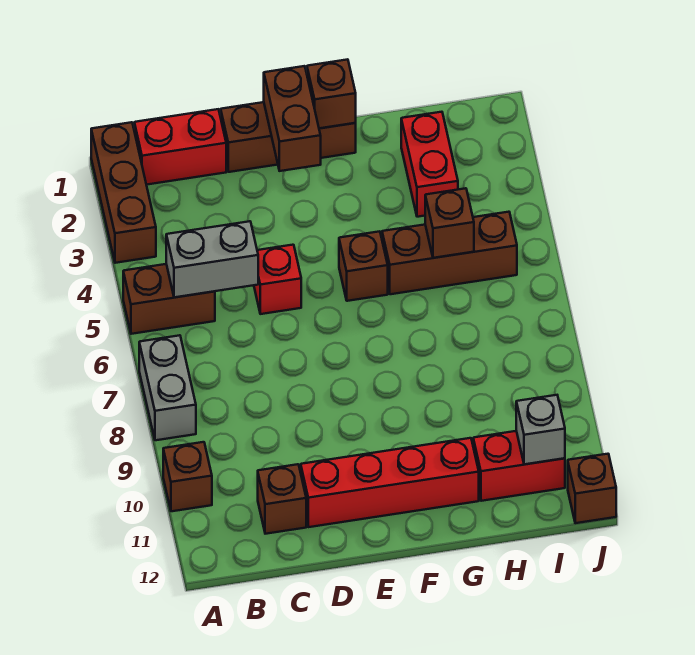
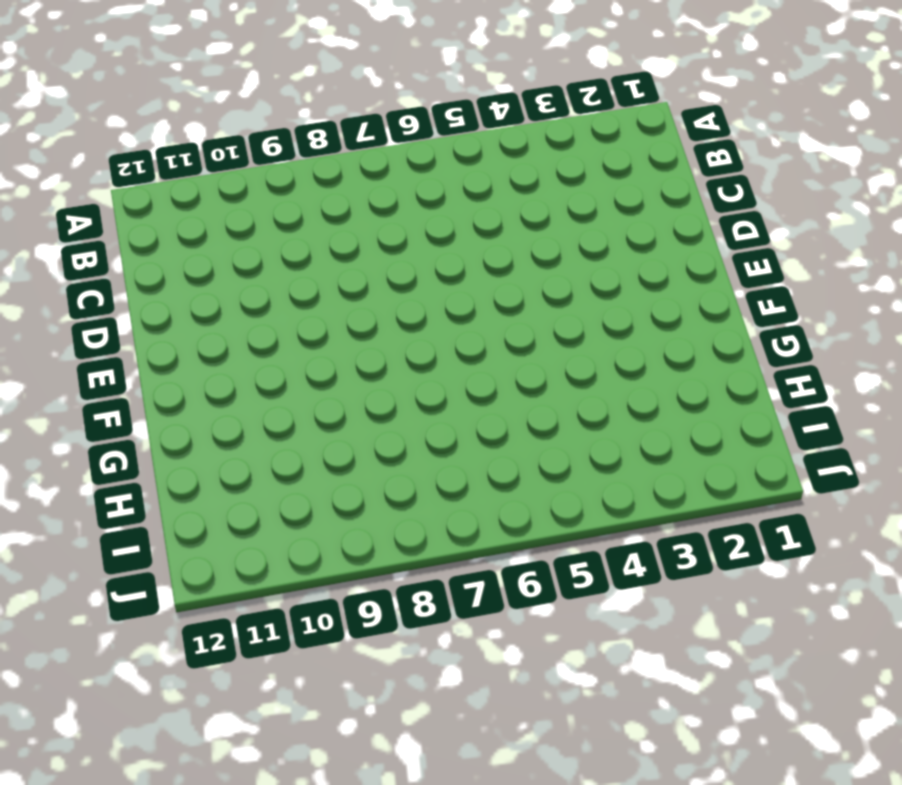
none -> brown 1x3 brick [91,122,156,263]
none -> brown 1x2 brick [123,264,215,334]
none -> grey 1x2 brick [139,335,196,440]

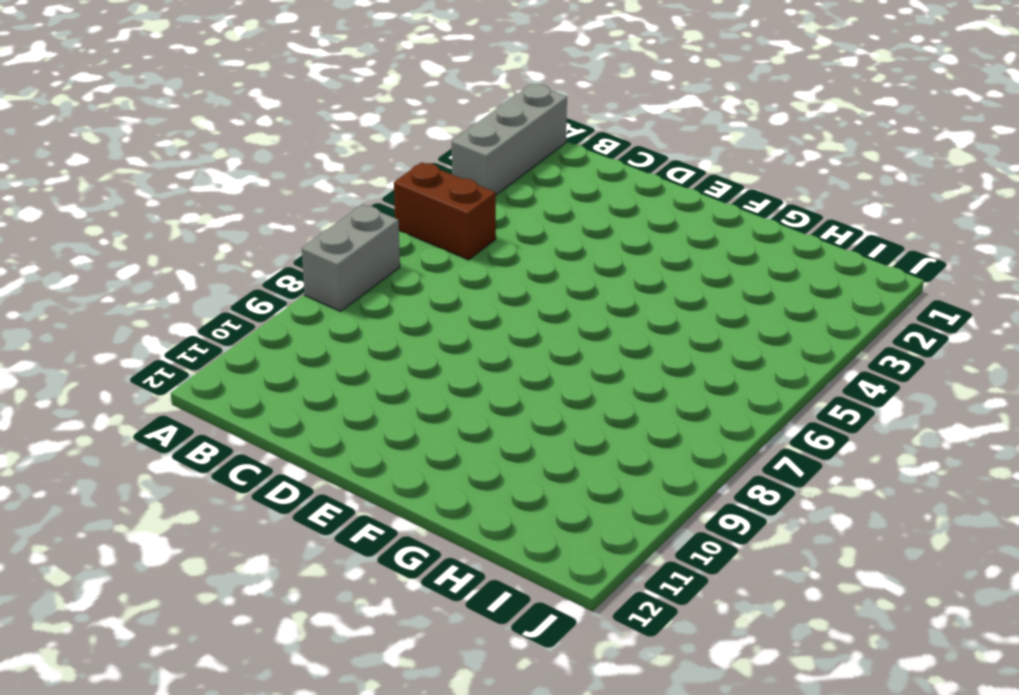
grey 1x3 brick [452,84,567,195] -> brown 1x3 brick [91,122,156,263]
none -> brown 1x1 brick [163,442,212,511]
none -> red 1x2 brick [134,109,226,185]
none -> brown 1x1 brick [258,464,306,534]

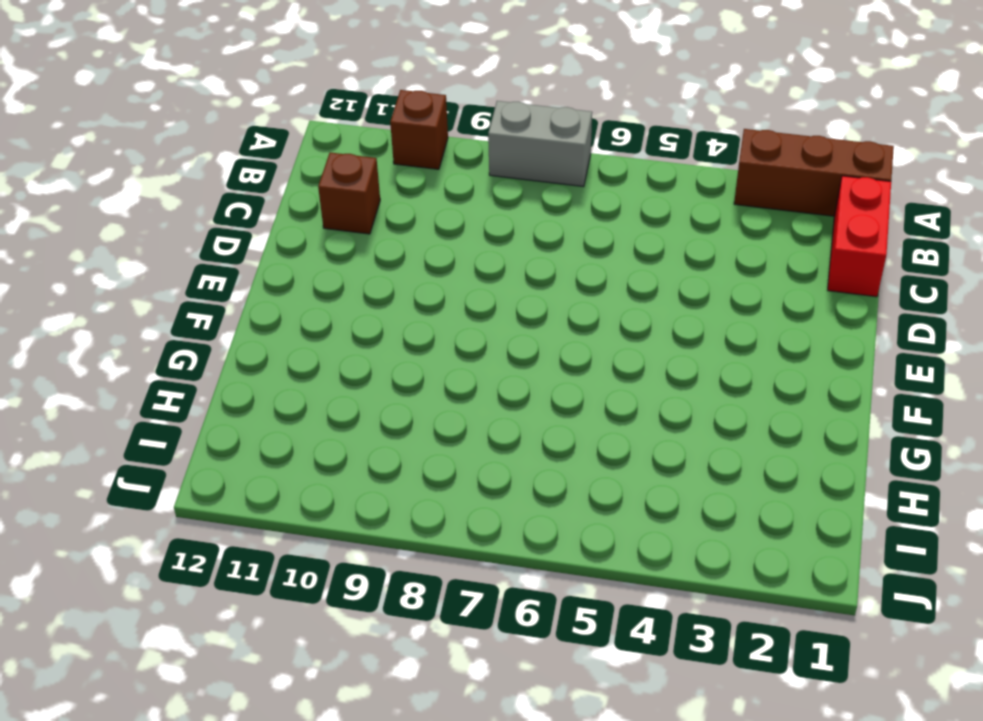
none -> brown 1x2 brick [123,264,215,334]
none -> brown 1x3 brick [221,102,356,172]
none -> red 1x1 brick [254,245,301,314]

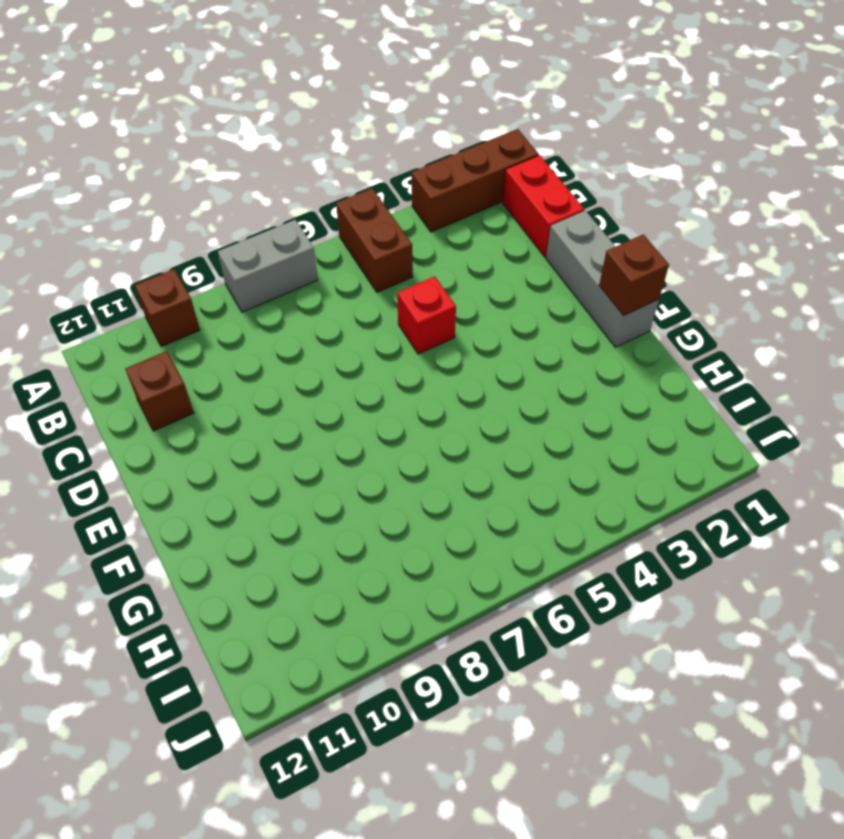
grey 1x3 brick [546,210,659,347] -> brown 1x3 brick [221,102,356,172]
none -> red 1x4 brick [301,438,479,527]
none -> brown 1x1 brick [339,231,388,301]
none -> brown 1x3 brick [382,212,517,294]

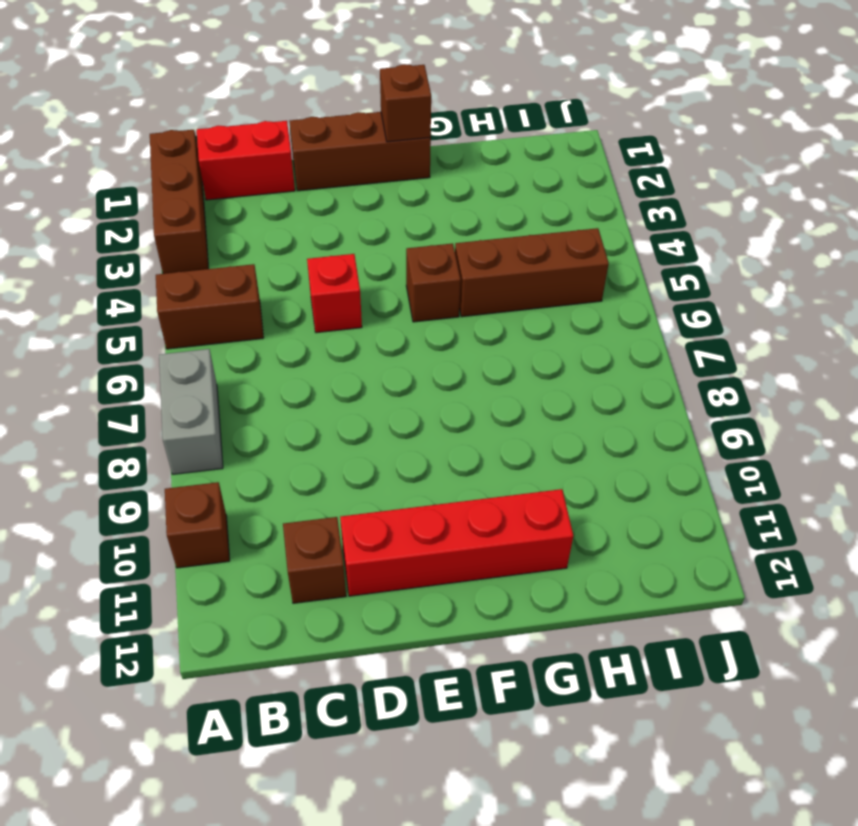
none -> red 1x2 brick [401,112,458,217]
none -> red 1x2 brick [473,431,565,501]
none -> brown 1x1 brick [568,454,616,523]

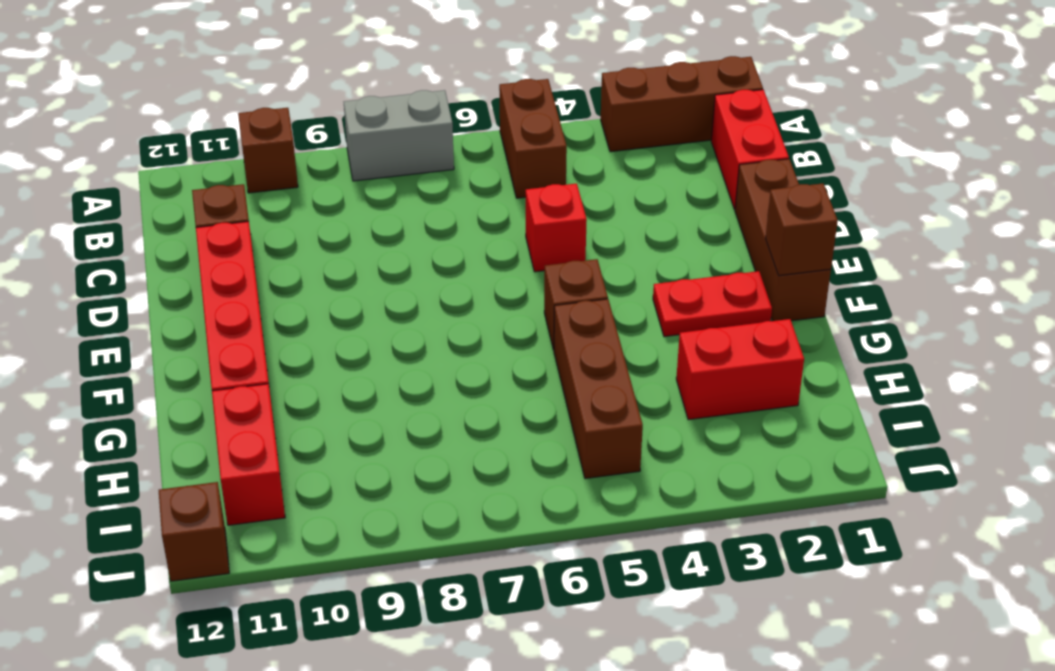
red 1x2 plate [653,271,772,337] -> none
none -> grey 1x2 brick [166,221,258,297]
none -> brown 1x2 brick [264,66,321,171]
none -> brown 1x1 brick [425,188,474,258]

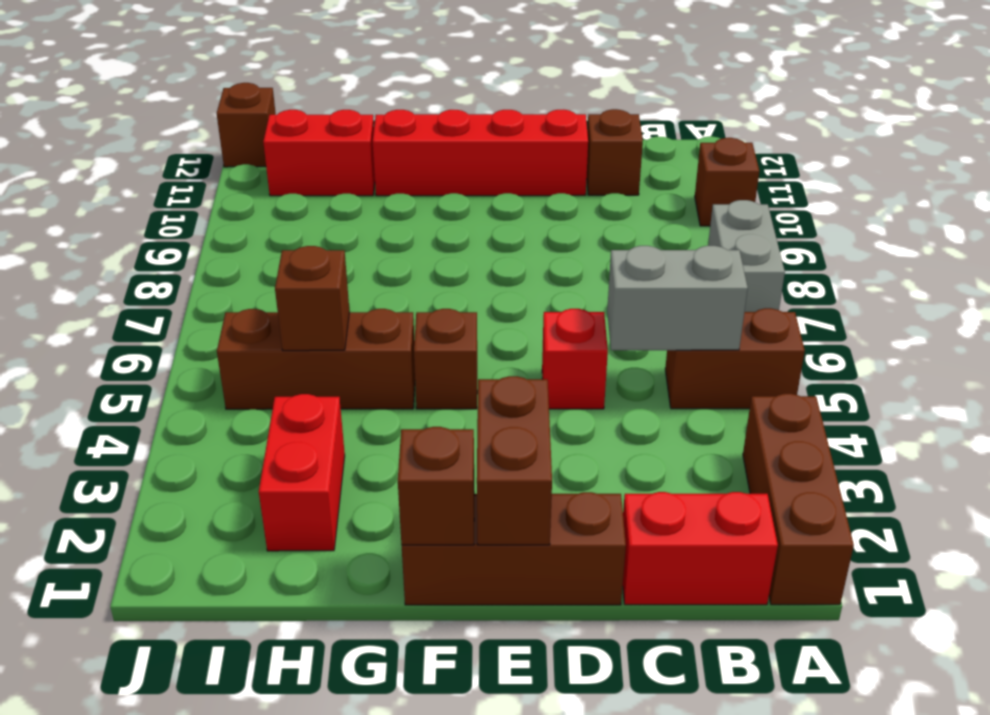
none -> grey 1x1 brick [516,395,565,464]

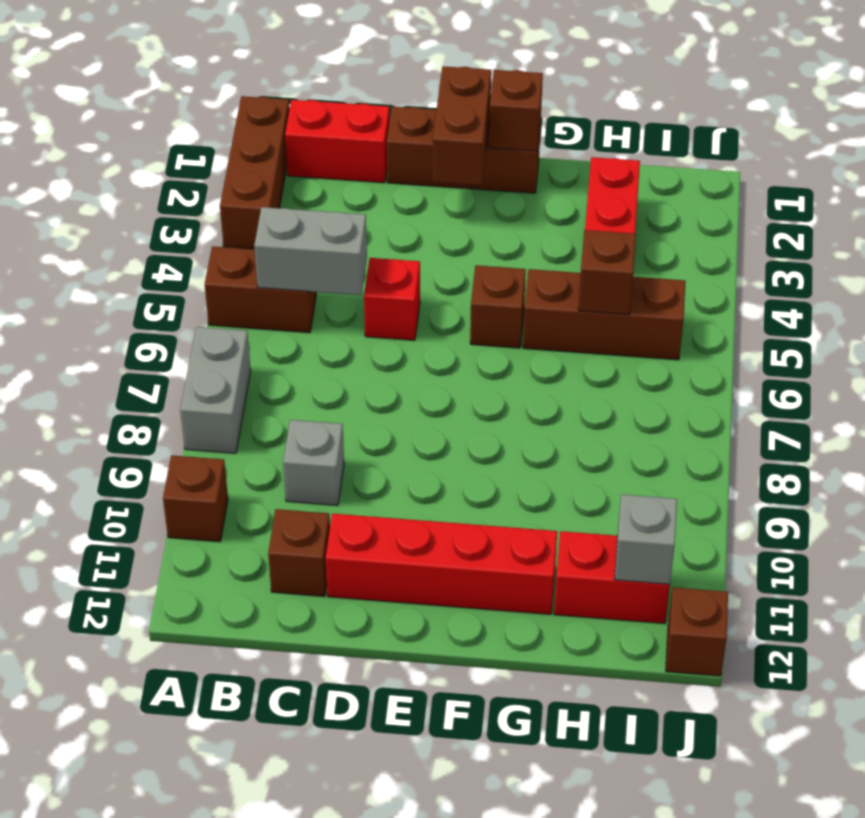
grey 1x1 brick [283,420,344,506] -> none

